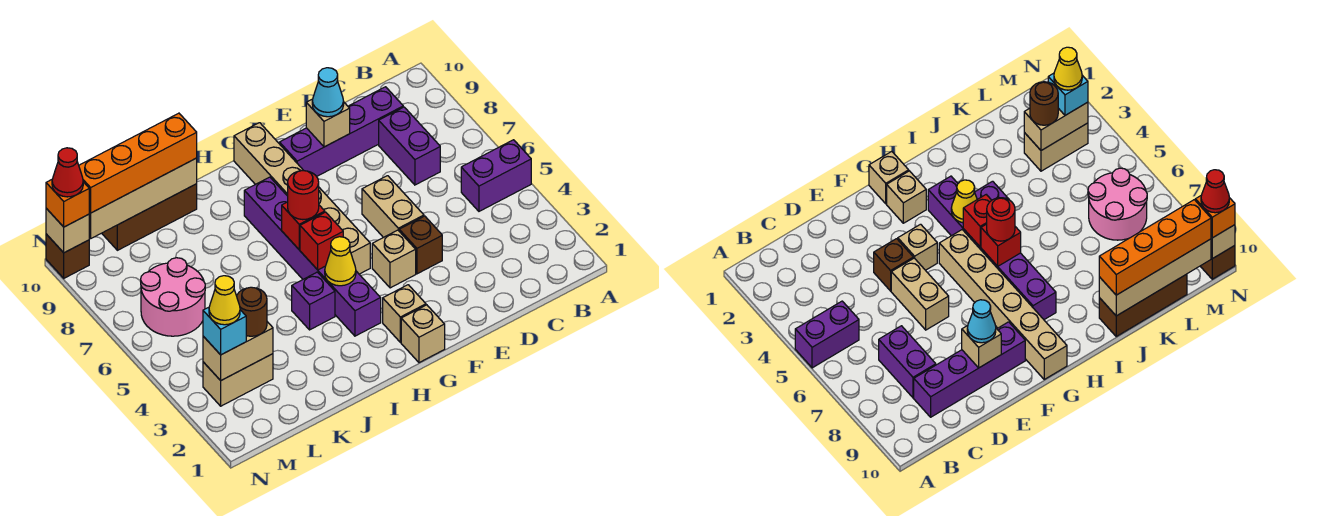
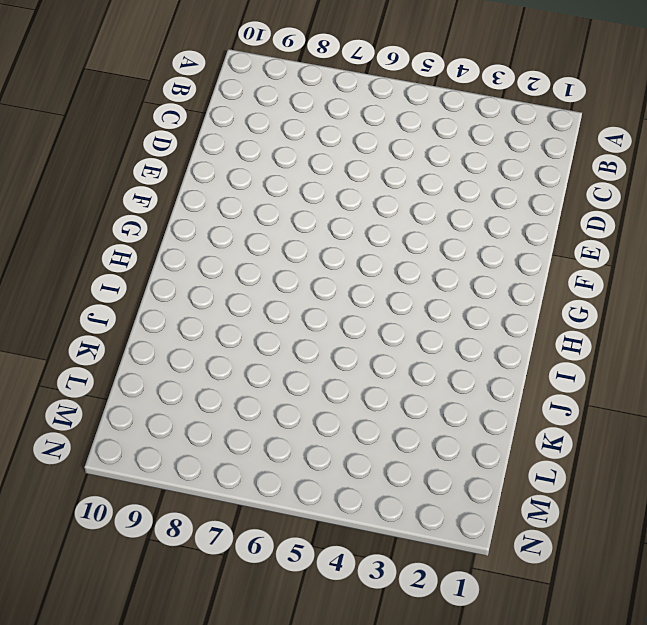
none -> purple 1x2 brick [461,140,531,211]
none -> purple 1x2 brick [379,107,440,185]
none -> purple 1x4 brick [279,87,403,177]
none -> brown 1x1 brick [399,216,442,274]

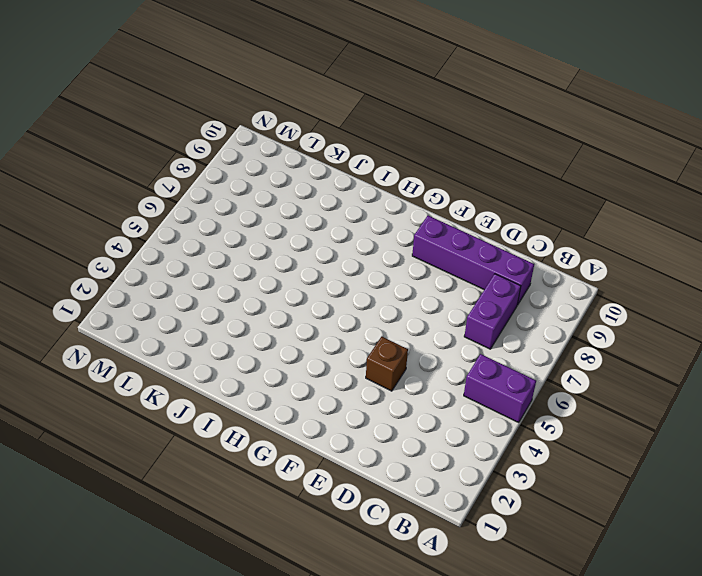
none -> tan 1x2 brick [362,176,424,238]
none -> tan 1x1 brick [372,230,416,288]
none -> tan 1x1 brick [401,305,445,363]
none -> tan 1x1 brick [383,285,426,342]

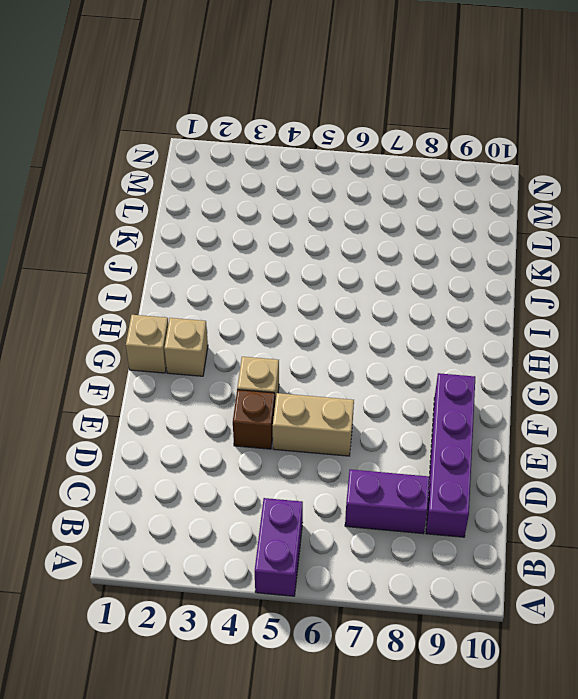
none -> tan 1x6 brick [234,123,370,274]
none -> purple 1x6 brick [244,177,381,336]
none -> purple 1x1 brick [292,272,335,330]
none -> brown 1x3 brick [102,184,197,250]

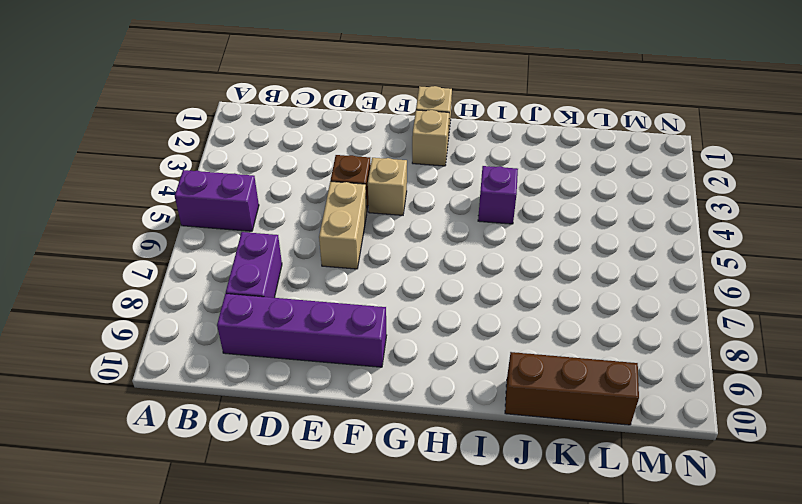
none -> tan 1x6 brick [234,123,370,274]
none -> purple 1x6 brick [244,177,381,336]
none -> tan 1x2 brick [203,354,273,406]
none -> pink 2x2 round brick [141,258,205,336]

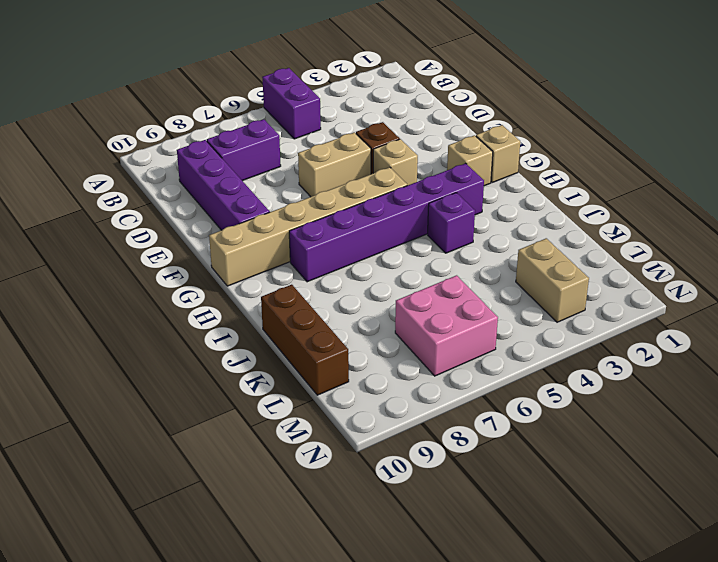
pink 2x2 brick [395,275,498,376] -> pink 2x2 round brick [141,258,205,336]
none -> brown 1x1 brick [46,234,89,278]
none -> tan 1x1 brick [306,99,350,147]
none -> yellow 1x1 cone [325,237,356,286]
none -> red 1x1 brick [300,212,343,270]

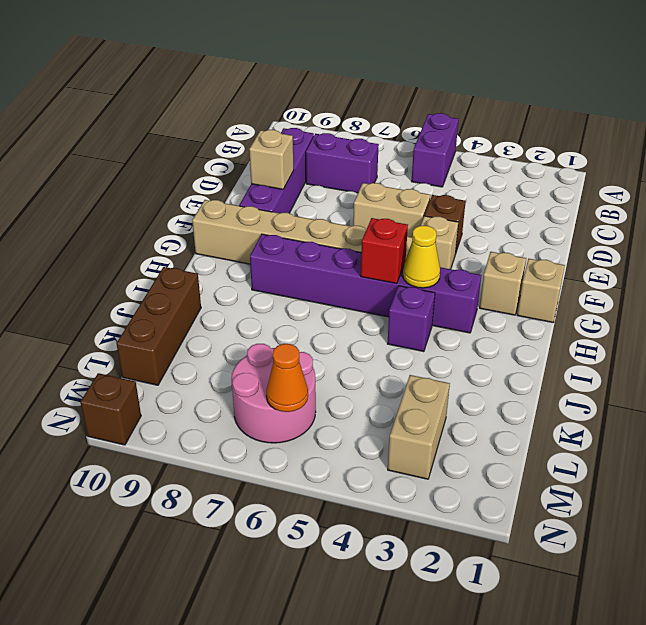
orange 1x1 cone [266,344,308,412] -> none
none -> red 1x1 brick [282,202,325,250]
none -> tan 1x4 brick [89,158,197,238]
none -> tan 1x2 brick [203,322,273,381]
none -> tan 1x1 brick [46,208,89,253]

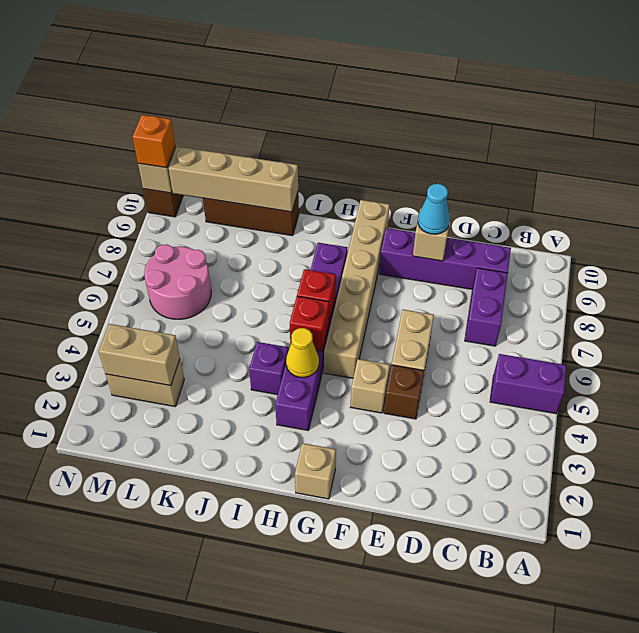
none -> tan 1x1 brick [383,285,426,342]
none -> red 1x1 round brick [288,171,319,220]
none -> orange 1x4 brick [79,113,197,213]
none -> brown 1x1 round brick [237,287,267,336]

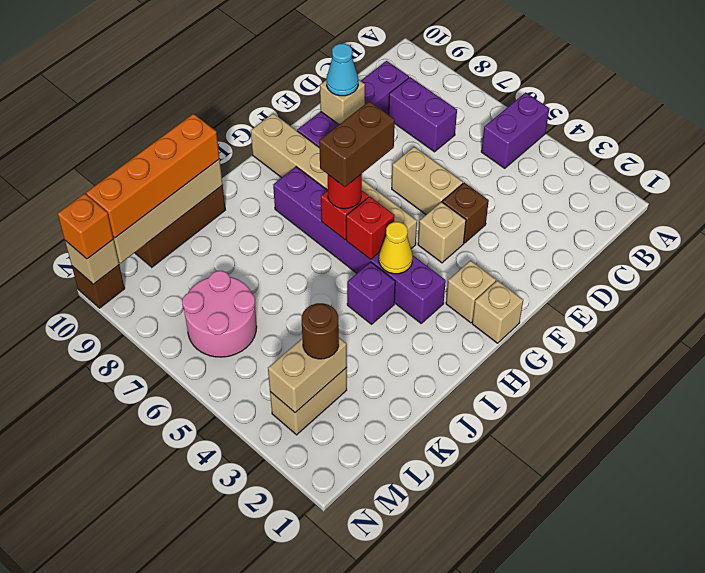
brown 1x2 brick [319,101,395,187] -> none
none -> cyan 1x1 brick [203,307,246,355]
none -> yellow 1x1 cone [209,276,240,325]
none -> red 1x1 cone [52,148,83,197]

